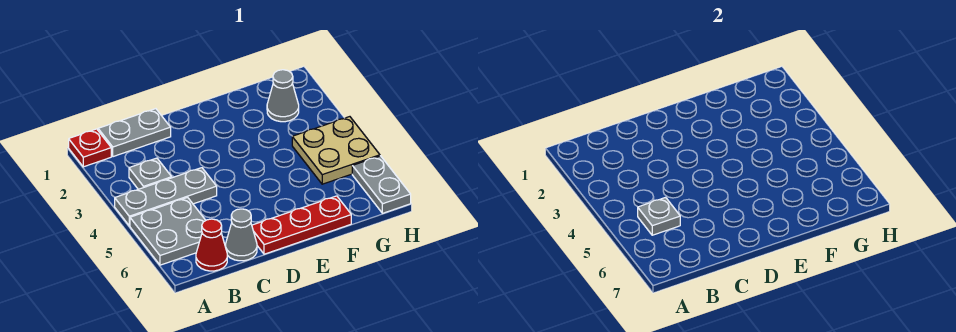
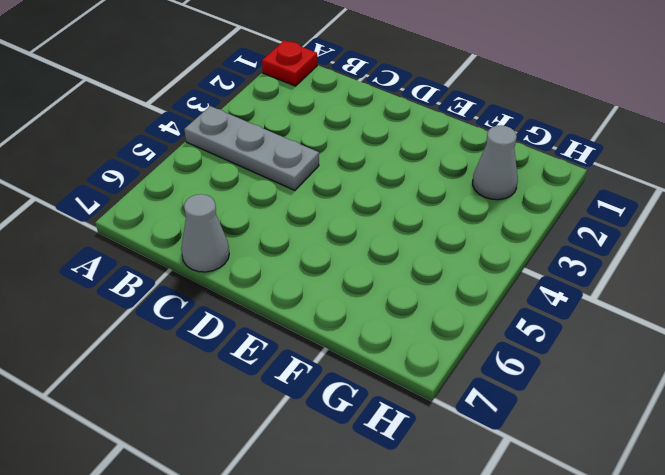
none -> grey 2x2 plate [130,197,206,265]
none -> grey 1x2 plate [98,109,171,157]
none -> grey 1x1 plate [129,158,172,189]

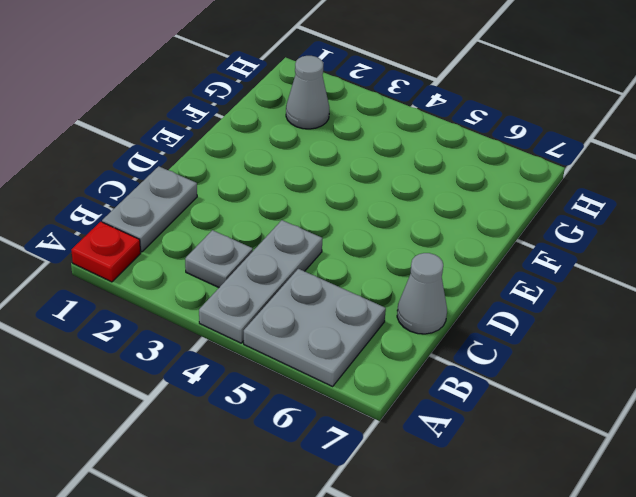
none -> red 1x1 cone [196,219,227,271]
none -> red 1x3 plate [252,196,351,254]
none -> tan 2x2 plate [292,117,380,184]

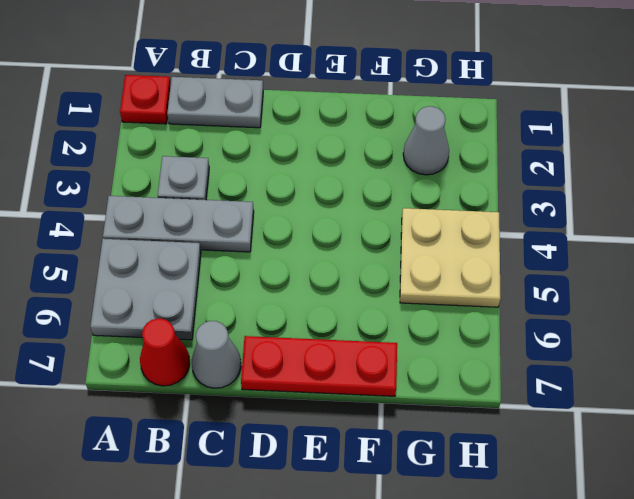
none -> grey 1x2 plate [352,156,411,213]
none -> grey 1x1 plate [638,197,680,235]

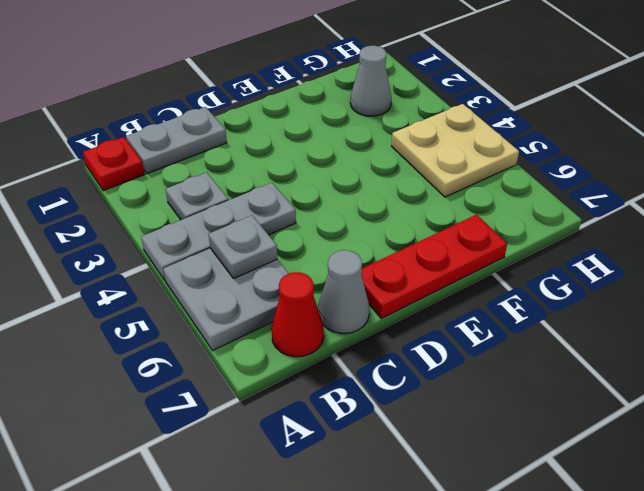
none -> grey 1x2 plate [352,156,411,213]

